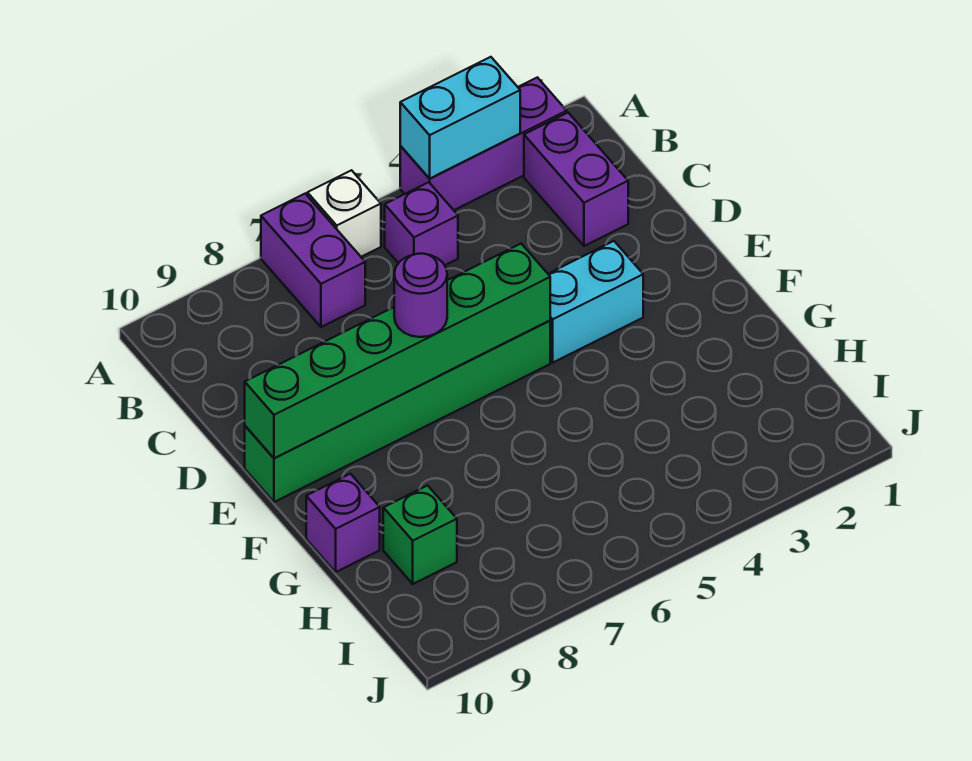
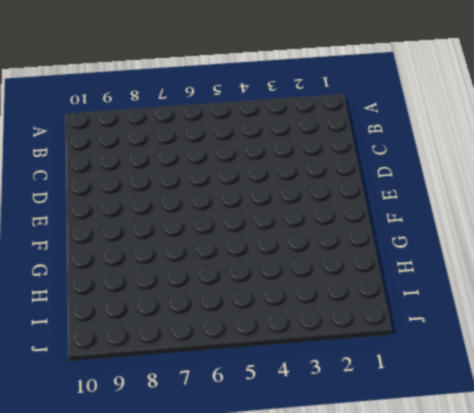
none -> purple 1x3 brick [400,77,567,210]
none -> white 1x1 brick [307,170,381,257]
none -> purple 1x2 brick [261,194,365,327]

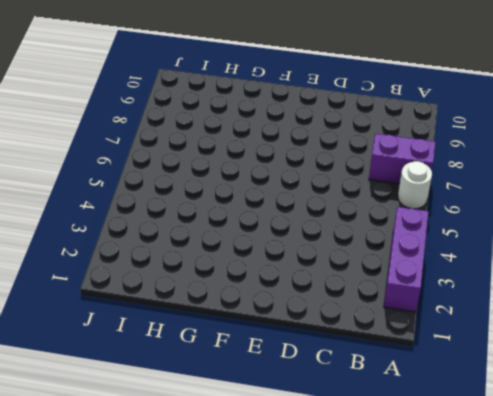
white 1x1 round brick [398,161,432,209] -> white 1x1 brick [307,170,381,257]
none -> purple 1x2 brick [524,113,628,246]
none -> purple 1x1 brick [385,182,458,265]
none -> cyan 1x2 brick [548,241,643,362]

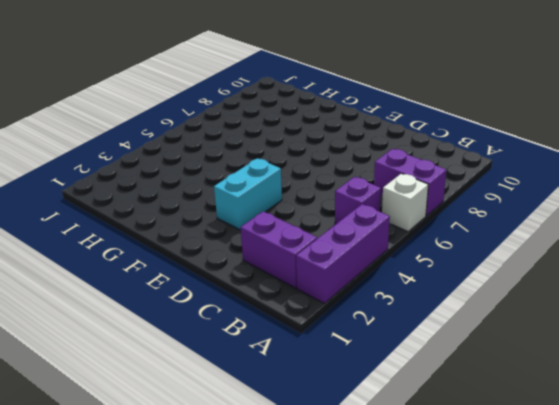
none -> green 1x6 brick [245,321,550,502]
none -> purple 1x1 brick [306,474,380,572]
none -> green 1x1 brick [383,486,457,584]

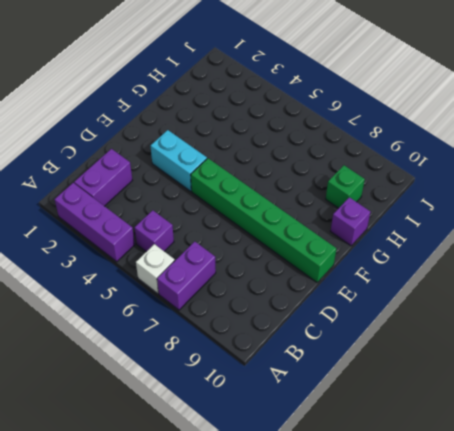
none -> cyan 1x2 brick [400,57,520,179]
none -> green 1x6 brick [245,244,550,458]
none -> purple 1x1 round brick [394,254,447,337]

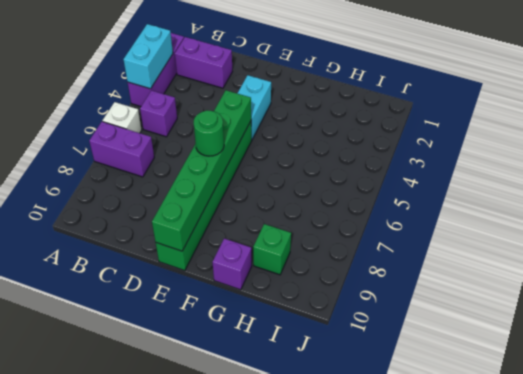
green 1x1 round brick [194,110,224,156] -> purple 1x1 round brick [394,254,447,337]

